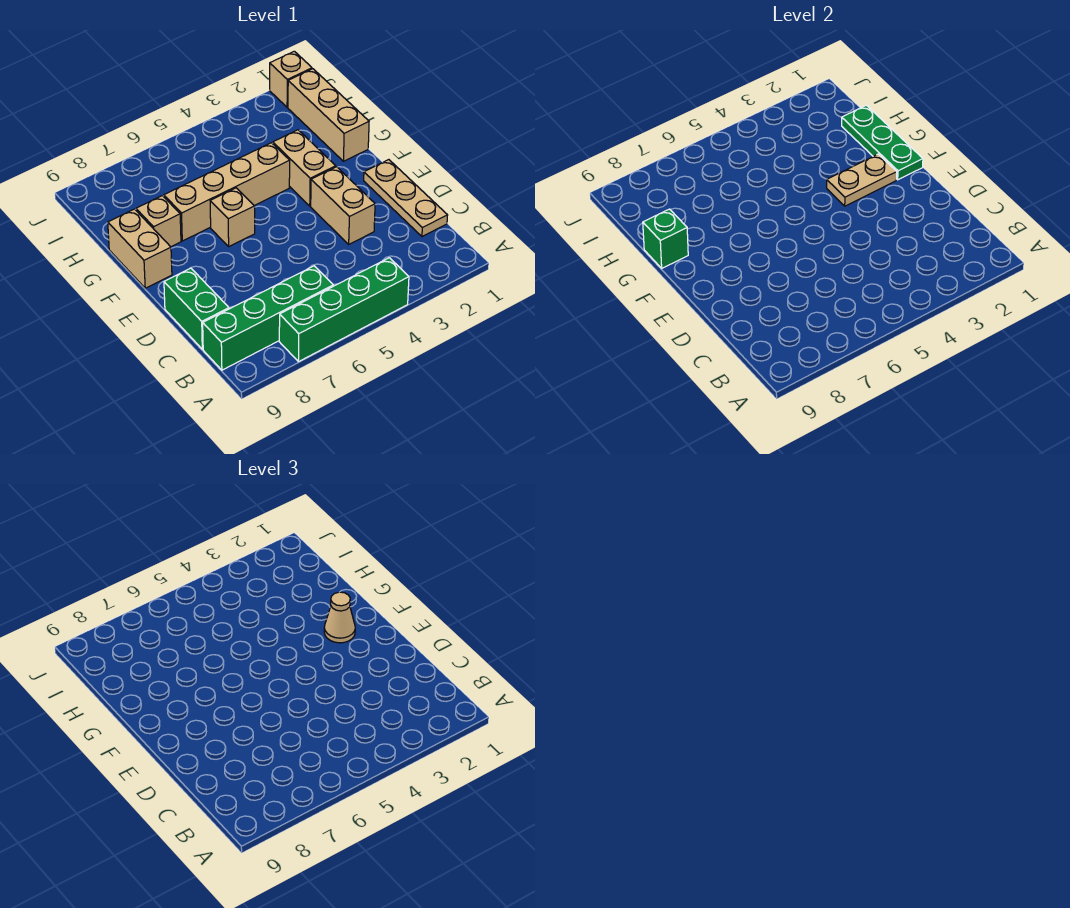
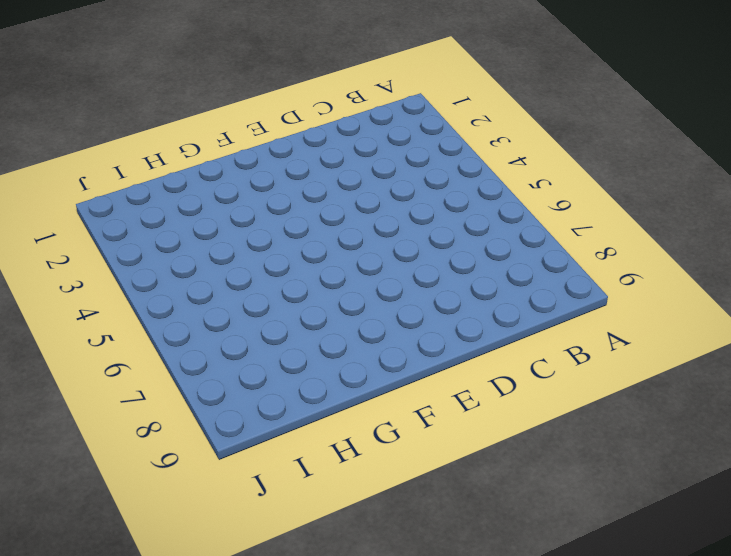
none -> green 1x4 brick [279,258,409,362]
none -> green 1x4 brick [203,266,333,370]
none -> tan 1x3 plate [364,160,448,237]

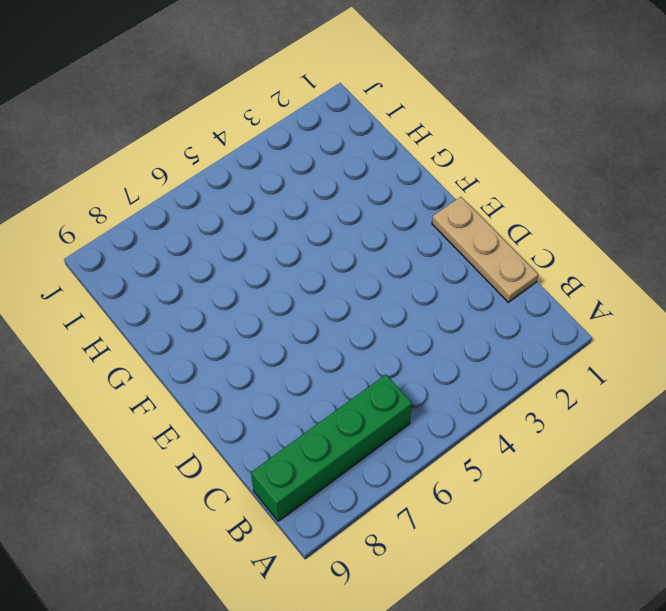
none -> green 1x4 brick [279,258,409,362]
none -> green 1x2 brick [164,268,229,349]
none -> tan 1x2 brick [311,167,375,244]

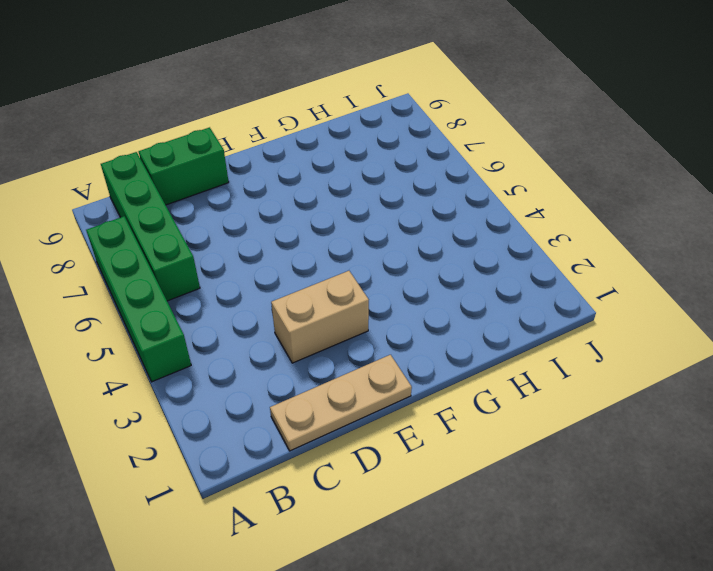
none -> tan 1x2 brick [272,130,336,206]
none -> tan 1x1 brick [210,188,255,246]
none -> tan 1x2 brick [108,209,172,288]

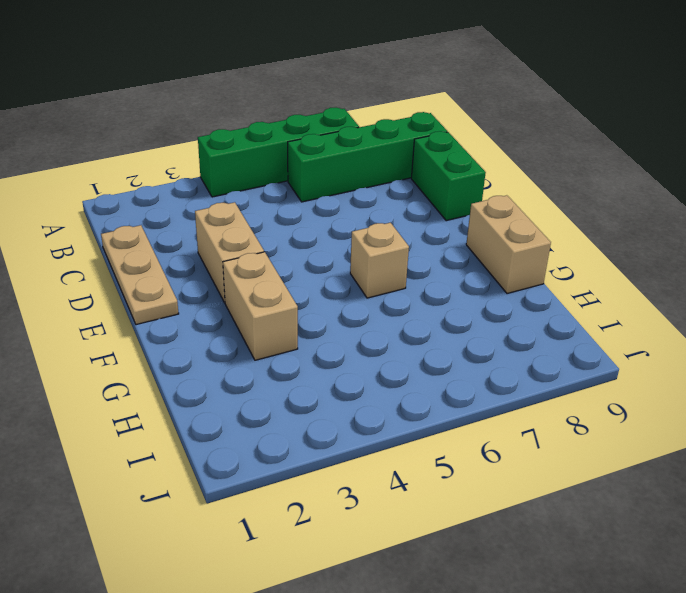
none -> tan 1x3 brick [288,69,369,161]
none -> tan 1x4 brick [164,143,290,241]
none -> tan 1x1 brick [136,196,181,247]

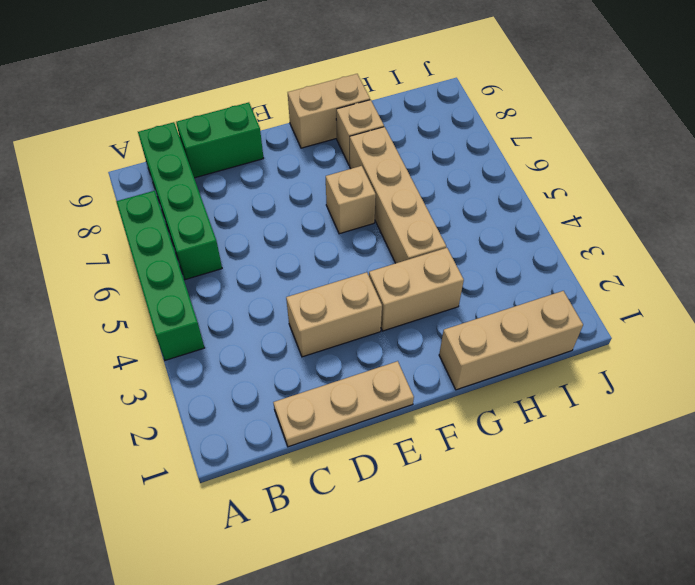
none -> tan 1x1 brick [270,51,312,107]
none -> green 1x3 plate [842,105,923,180]
none -> tan 1x2 plate [827,154,897,206]

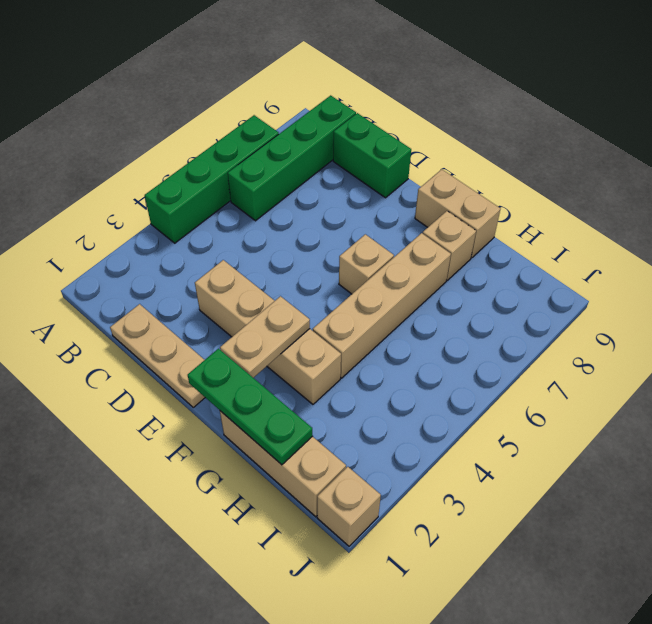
none -> green 1x1 brick [643,209,688,268]
none -> tan 1x1 cone [324,592,355,643]

